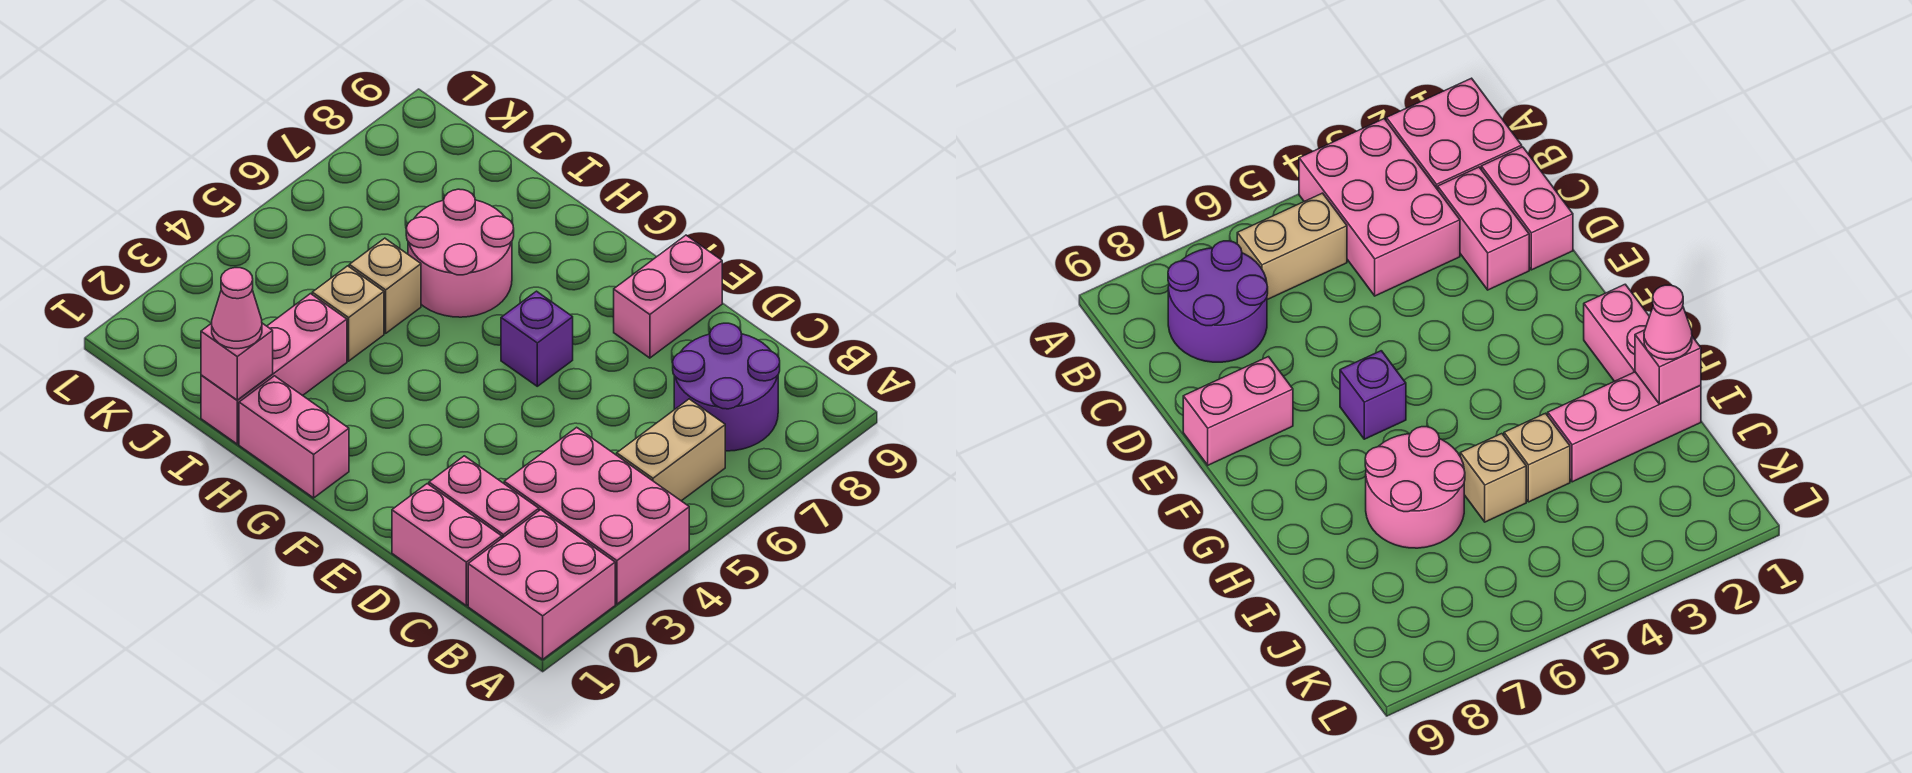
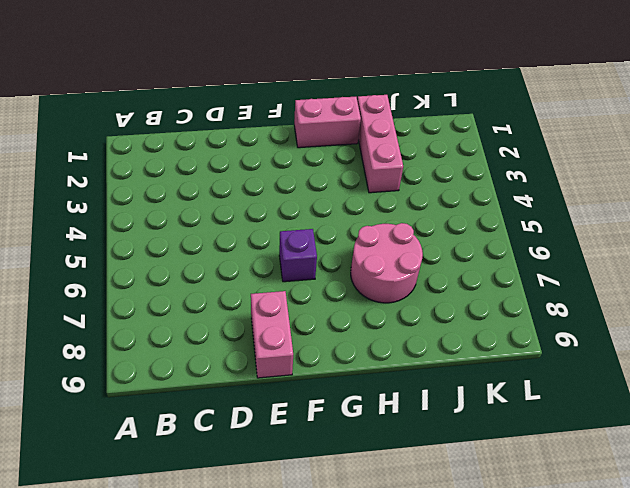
none -> pink 2x2 brick [468,510,615,659]
none -> pink 2x3 brick [504,427,689,604]
none -> tan 1x2 brick [617,399,725,501]

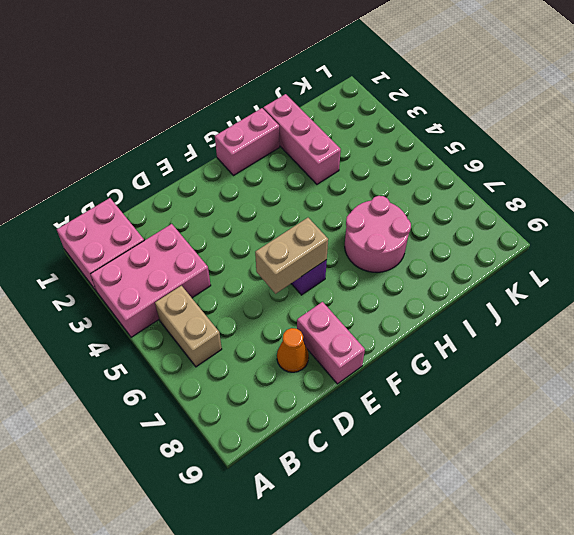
orange 1x1 cone [277,328,309,372] -> none
tan 1x2 brick [255,218,328,294] -> none
none -> purple 2x2 round brick [673,323,780,451]
none -> pink 1x2 brick [392,484,502,606]
none -> pink 1x2 brick [429,456,539,538]

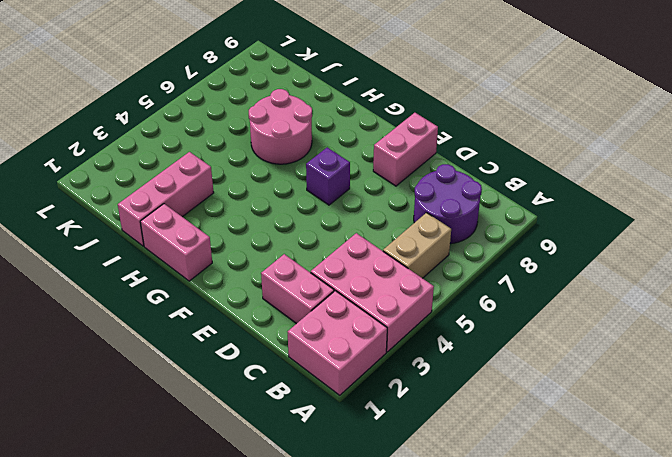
none -> pink 1x2 brick [392,484,502,606]
none -> tan 1x1 brick [312,266,384,361]
none -> tan 1x1 brick [349,238,421,333]

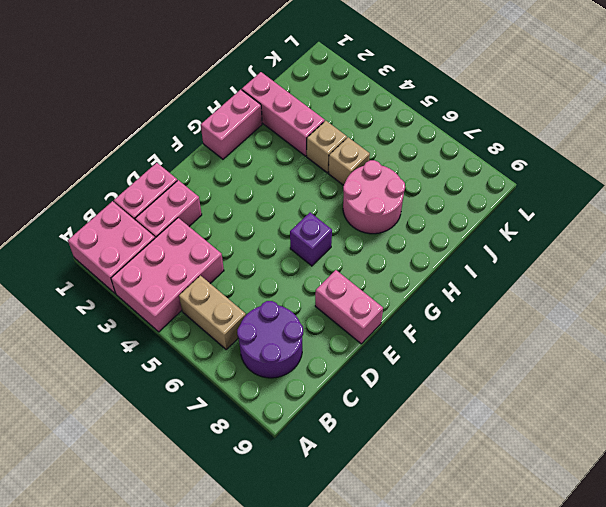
none -> pink 1x1 brick [201,323,273,400]
none -> pink 1x1 cone [212,268,262,349]

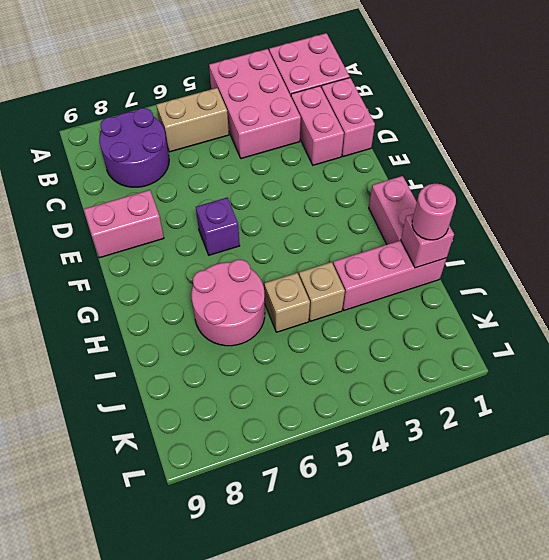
pink 1x1 round brick [412,184,456,240] -> pink 1x1 cone [212,268,262,349]

